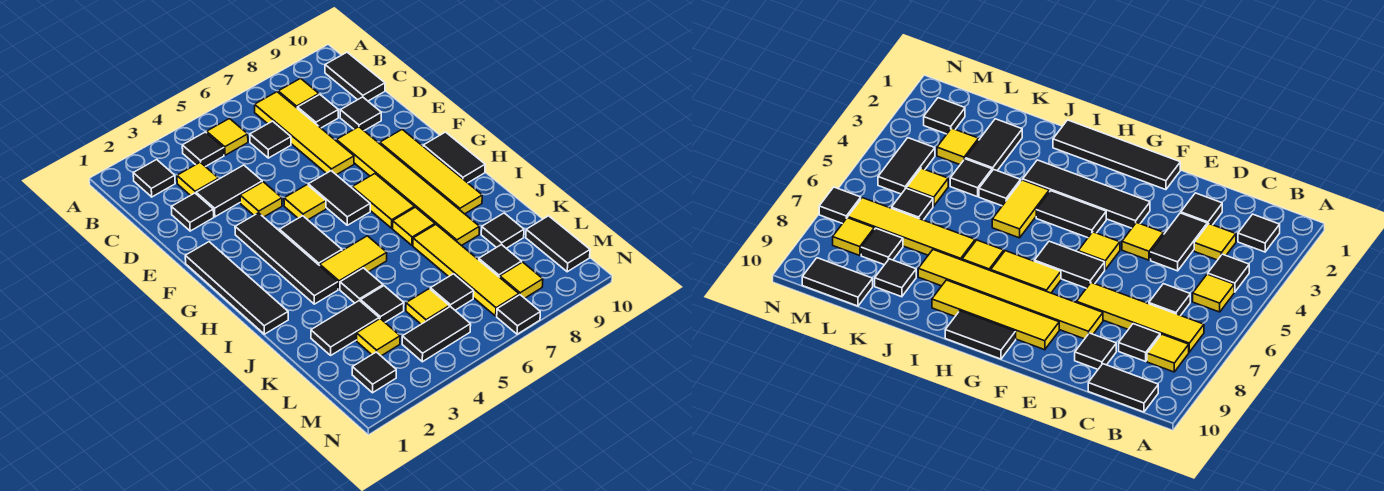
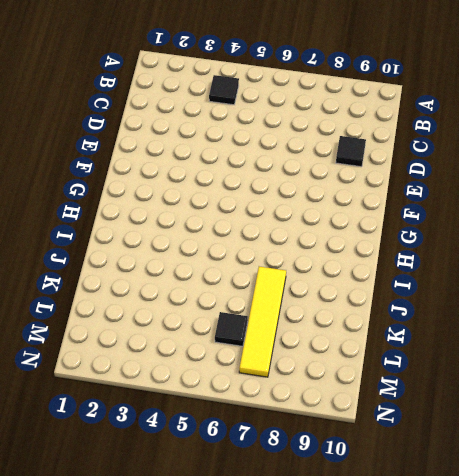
none -> black 1x1 tile [133,160,175,197]
none -> yellow 1x1 tile [207,119,248,155]
none -> yellow 1x4 tile [255,92,354,175]
none -> yellow 1x1 tile [278,78,319,108]

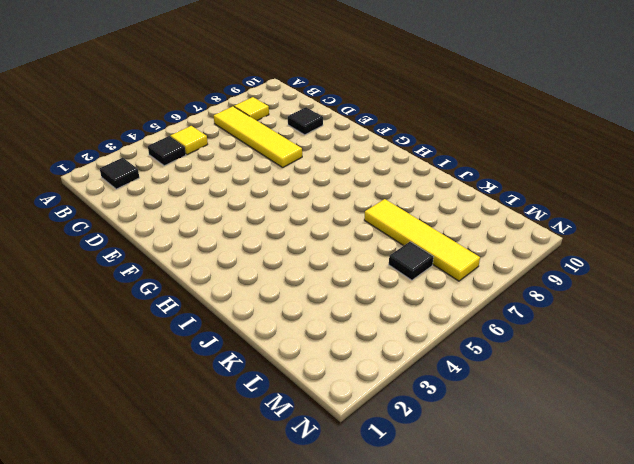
none -> black 1x2 tile [325,52,385,101]
none -> yellow 1x1 tile [177,162,219,195]
none -> black 1x1 tile [250,121,291,158]
none -> black 1x1 tile [297,94,338,128]

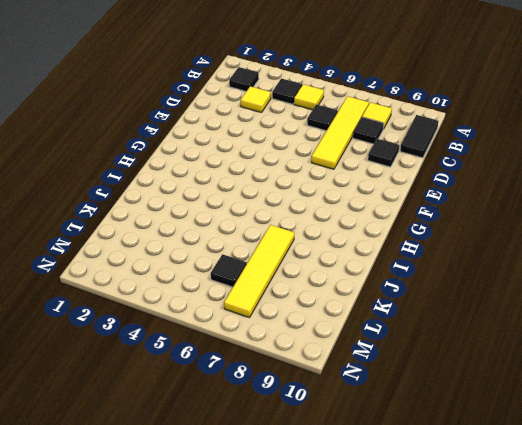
none -> black 1x1 tile [171,193,214,231]
none -> black 1x2 tile [196,165,262,217]
none -> yellow 1x1 tile [240,182,282,217]
none -> yellow 1x6 tile [336,127,479,246]

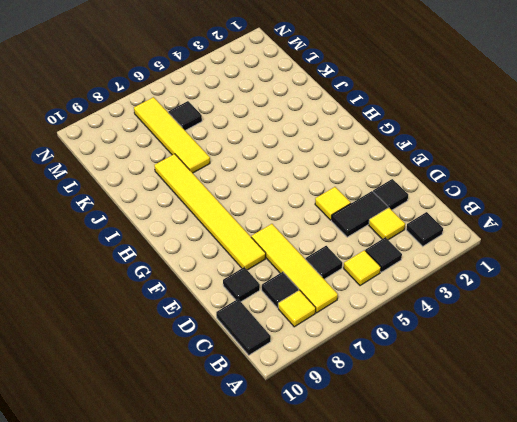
none -> black 1x4 tile [185,242,288,334]
none -> black 1x4 tile [235,213,338,304]
none -> yellow 1x1 tile [284,185,326,220]
none -> black 1x2 tile [308,171,370,225]

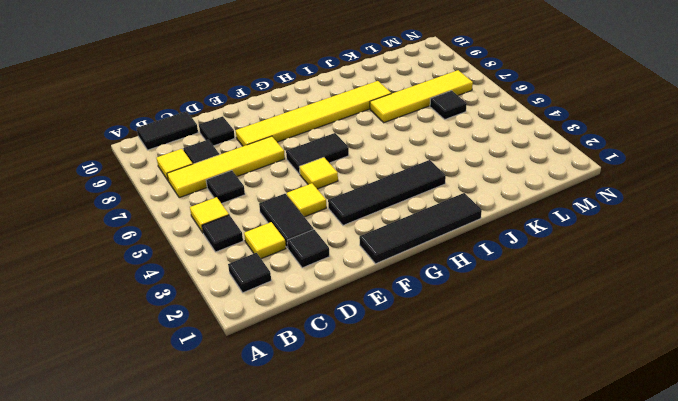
none -> yellow 1x4 tile [380,130,482,214]
none -> black 1x2 tile [280,216,342,266]
none -> yellow 1x2 tile [352,174,414,228]
none -> black 1x2 tile [423,132,485,183]

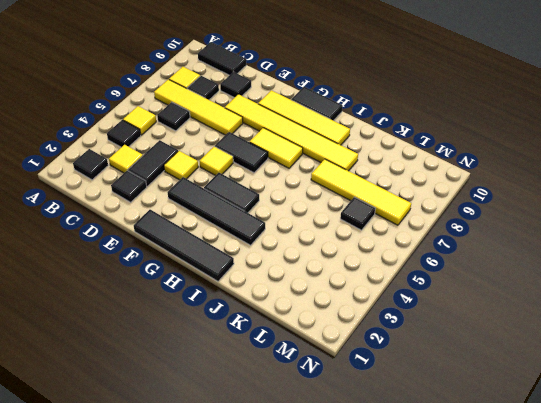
none -> yellow 1x2 tile [320,236,387,289]
none -> yellow 1x1 tile [393,207,435,245]
none -> black 1x1 tile [340,268,383,303]
none -> black 1x2 tile [311,300,379,355]

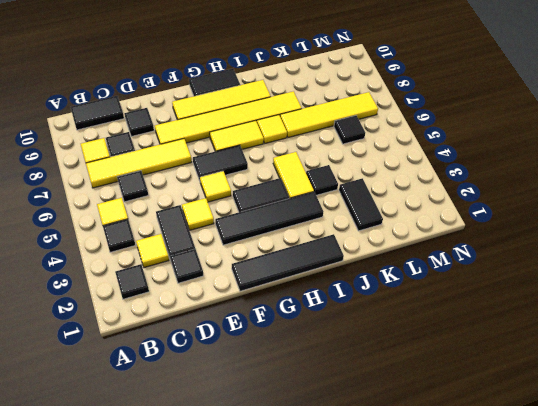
none -> black 1x1 tile [361,286,404,322]
none -> black 1x1 tile [481,213,524,248]
none -> yellow 1x1 tile [357,319,400,356]
none -> yellow 1x1 tile [406,289,449,324]

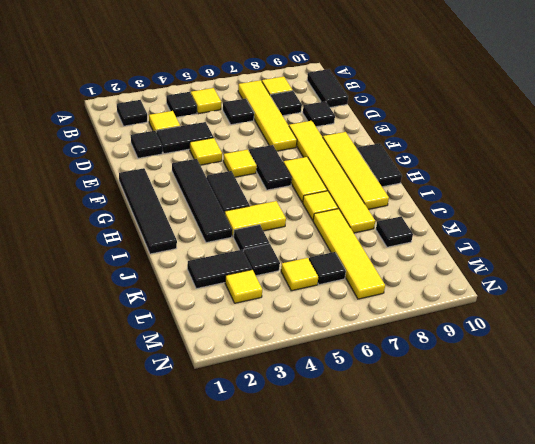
none -> black 1x1 tile [479,245,522,277]
none -> black 1x2 tile [526,216,590,272]
none -> black 1x1 tile [352,352,396,393]
none -> black 1x2 tile [402,307,471,362]

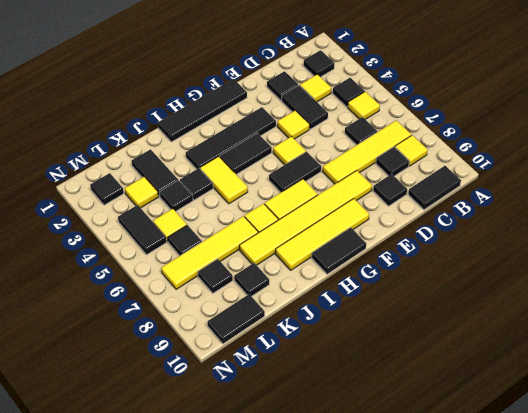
none -> yellow 1x1 tile [500,262,543,298]
none -> black 1x1 tile [497,295,540,334]

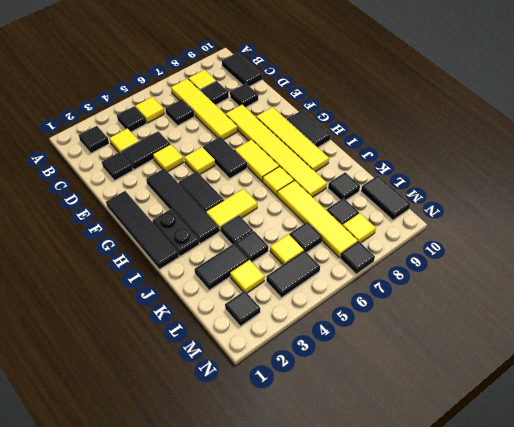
black 1x2 plate [152,209,199,256] -> none

